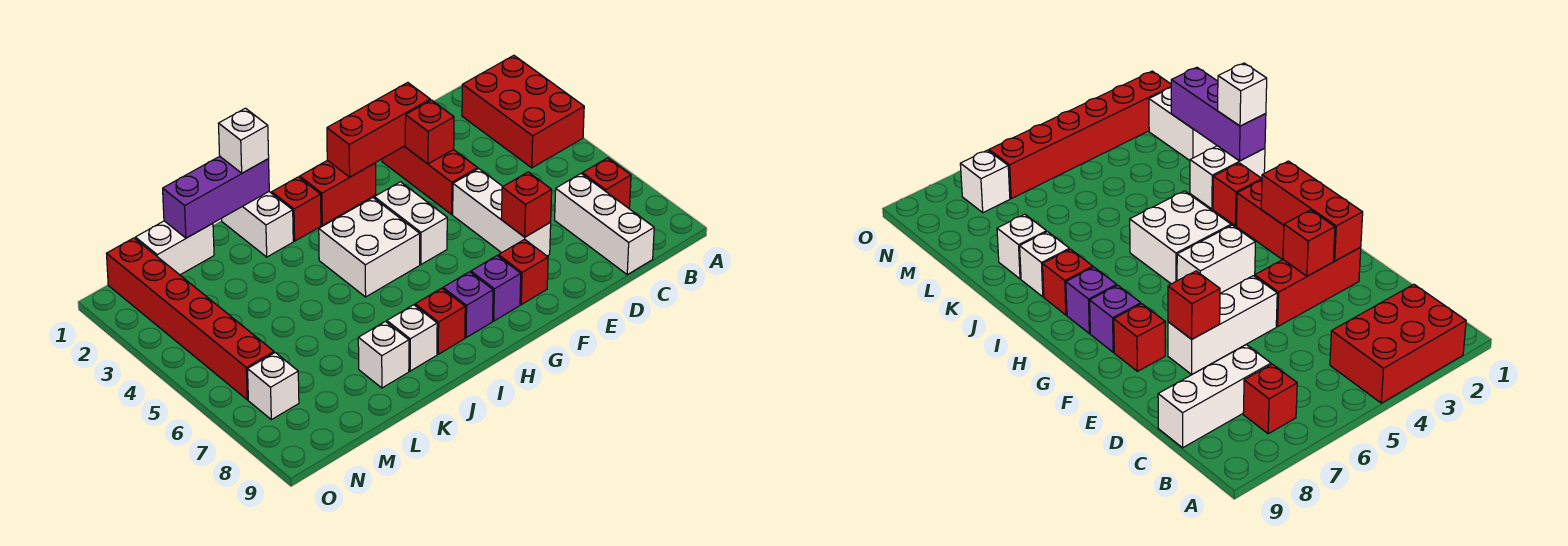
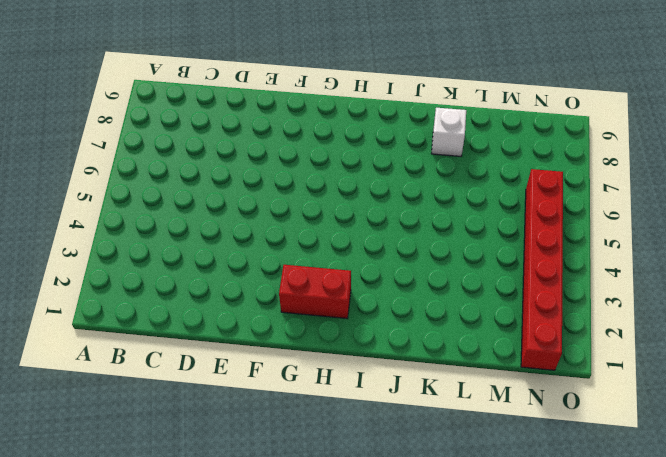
none -> red 2x3 brick [462,55,584,168]
none -> red 1x1 brick [582,158,631,208]
none -> white 1x3 brick [555,174,654,275]

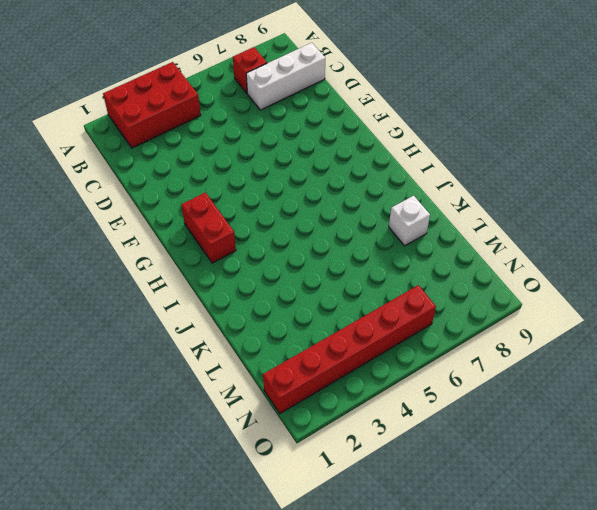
none -> red 1x3 brick [382,146,478,214]
none -> white 1x3 brick [453,169,551,256]
none -> red 1x1 brick [499,239,548,305]

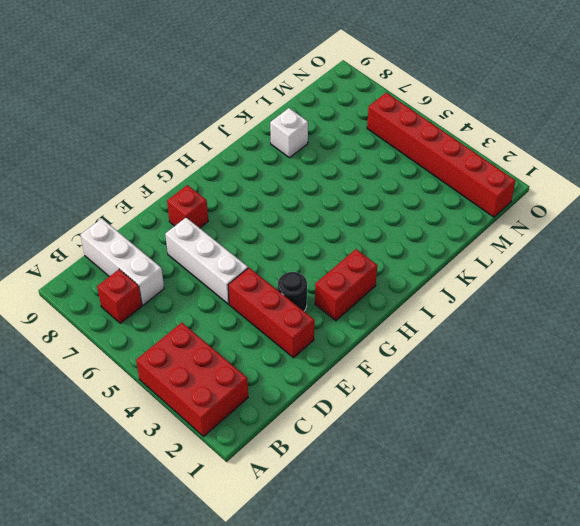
black 1x1 round brick [278,272,307,311] -> none
none -> white 1x2 brick [374,182,447,264]
none -> purple 1x1 brick [471,256,521,321]
none -> white 2x2 brick [319,198,420,297]

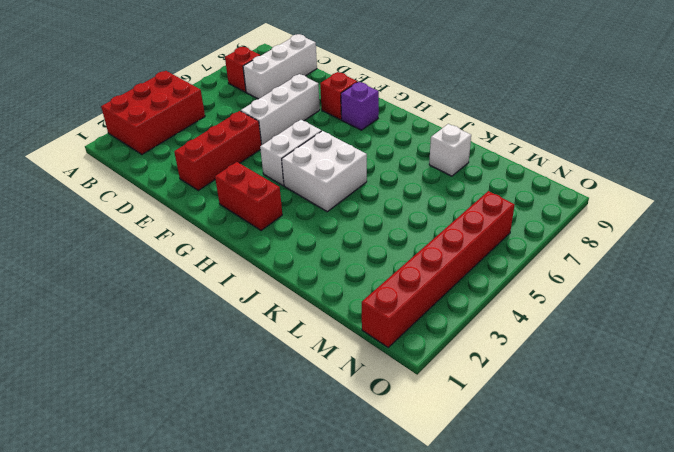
none -> purple 1x1 brick [443,272,493,338]
none -> red 1x1 brick [272,177,321,241]
none -> red 1x1 brick [415,288,465,354]

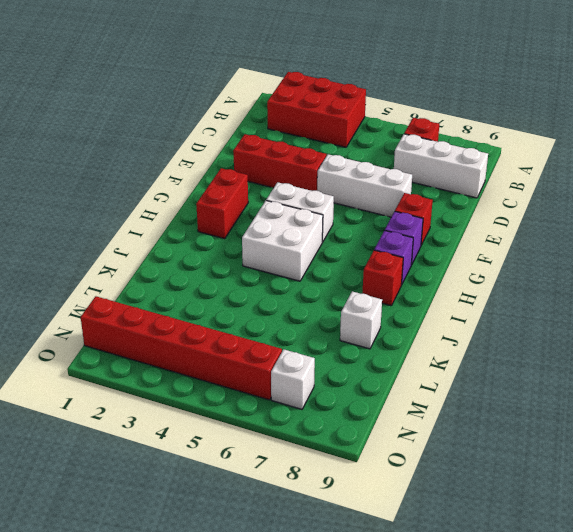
none -> red 1x1 brick [272,177,321,241]
none -> white 1x2 brick [222,192,293,257]
none -> white 1x1 brick [387,305,437,371]

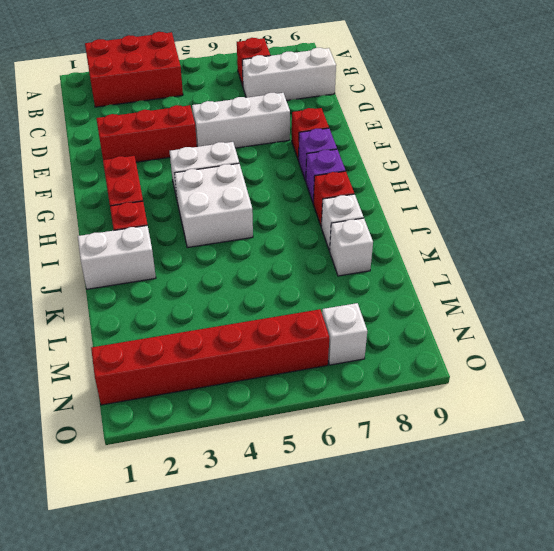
none -> white 1x2 brick [135,221,214,275]
none -> red 1x3 brick [327,83,430,177]
none -> red 1x1 brick [405,100,454,164]

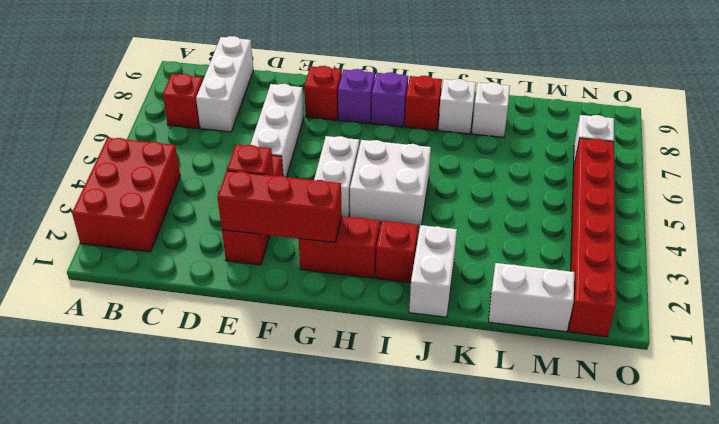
none -> red 1x1 brick [501,172,552,237]
none -> purple 1x3 brick [163,156,269,238]
none -> white 1x1 brick [218,108,269,173]

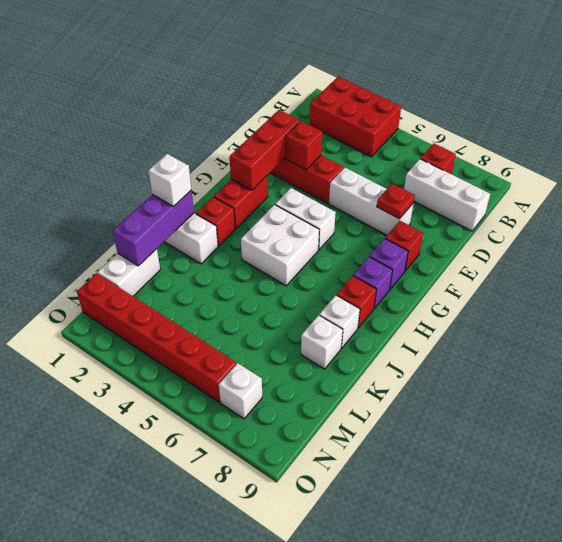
red 1x1 plate [377,184,415,219] -> red 1x1 brick [501,172,552,237]

